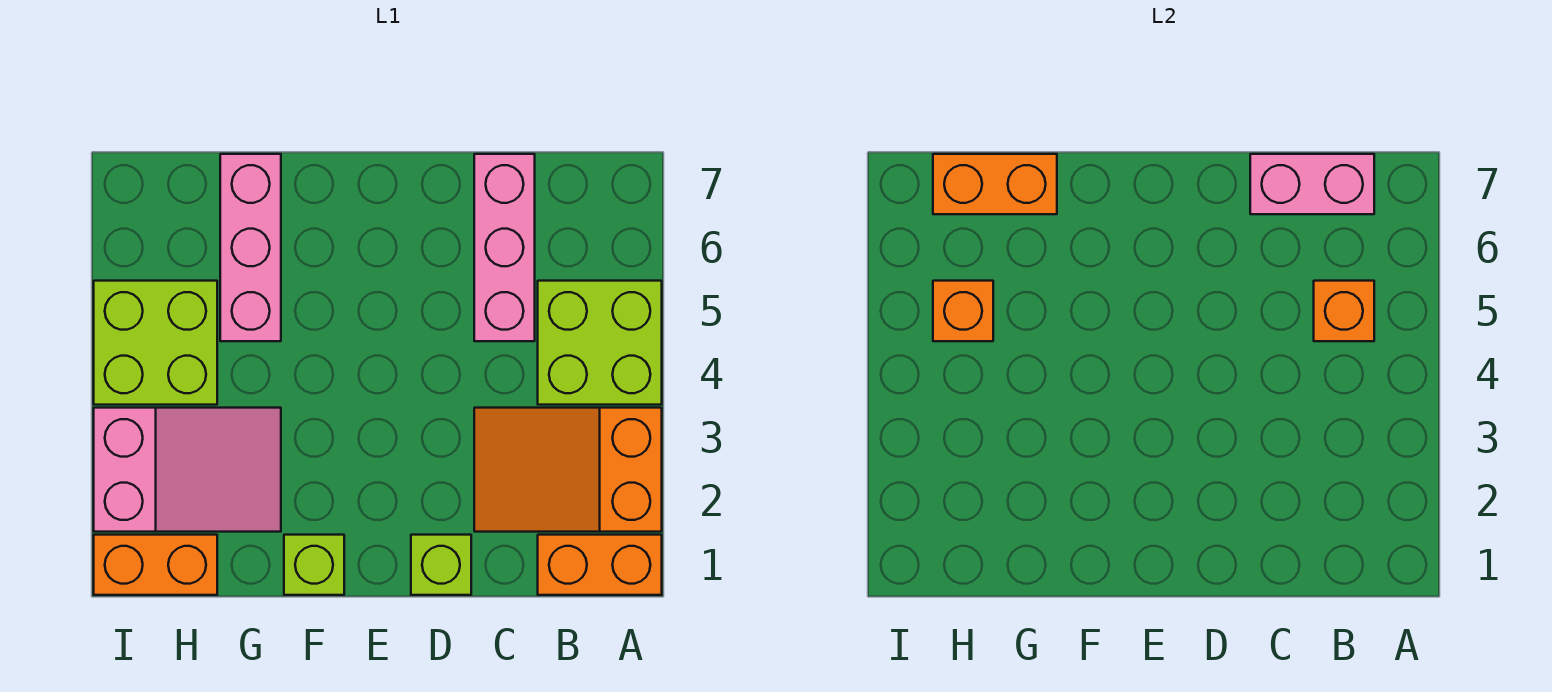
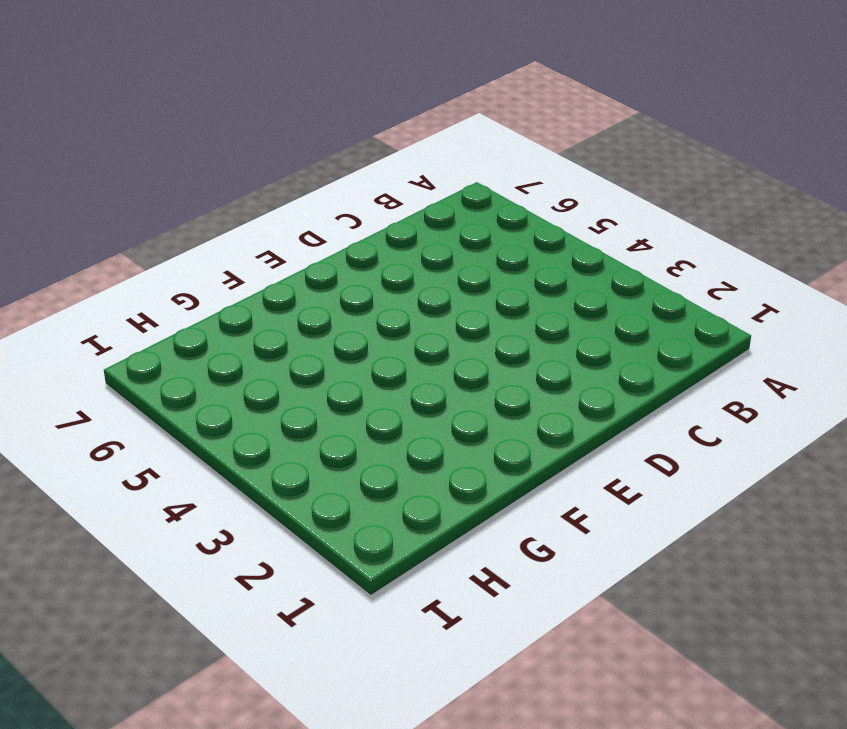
none -> orange 1x2 brick [538,535,662,595]
none -> orange 2x3 slope [474,408,662,532]
none -> lime 2x2 brick [538,281,662,405]

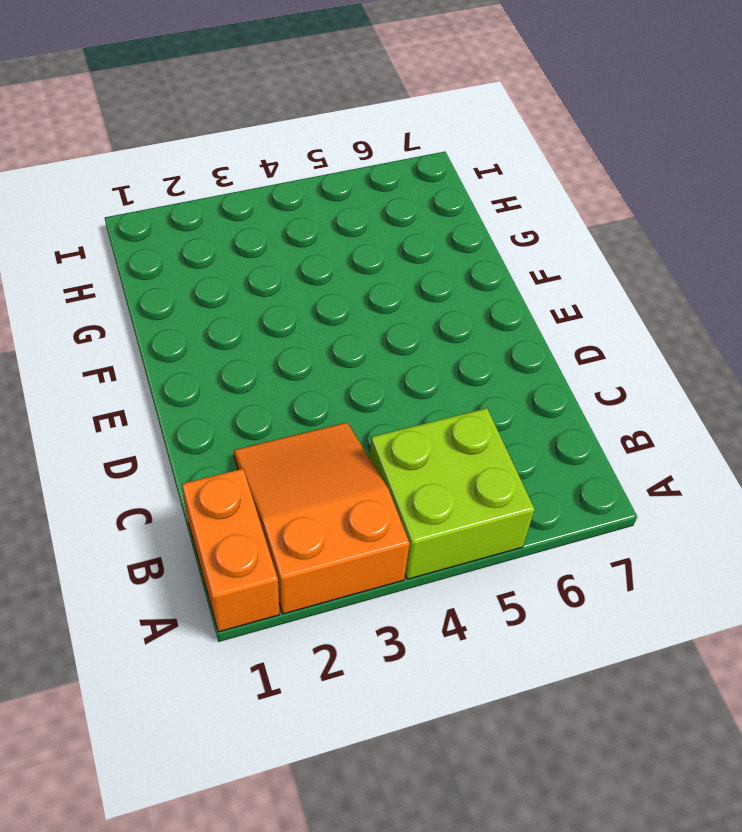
none -> pink 1x3 brick [474,154,535,341]
none -> lime 1x1 brick [411,535,471,595]
none -> lime 1x1 brick [284,535,344,595]

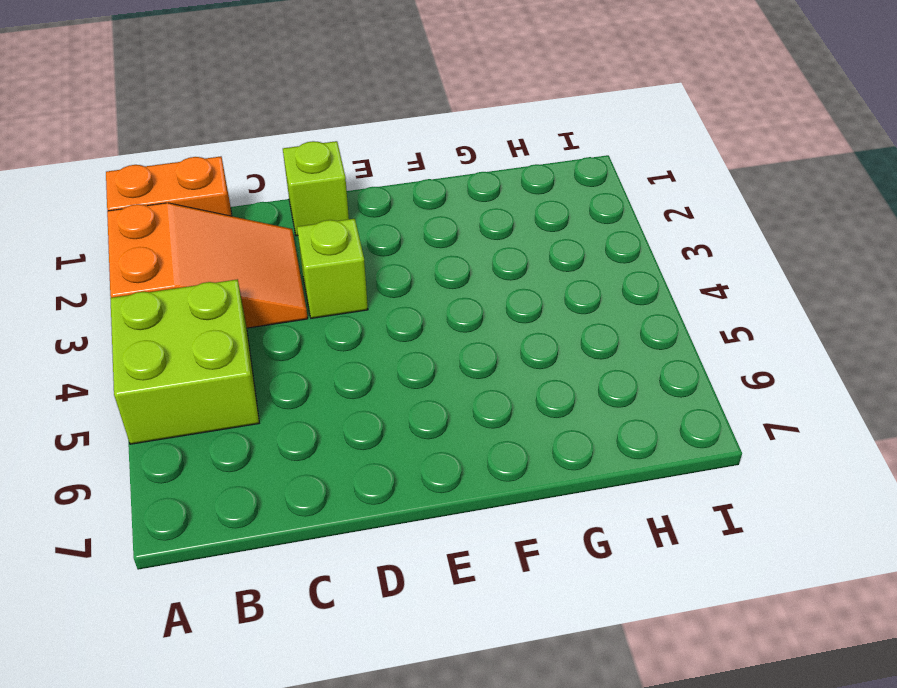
lime 1x1 brick [297,219,368,318] -> lime 1x1 brick moved to [284,535,344,595]
none -> pink 1x3 brick [474,154,535,341]
none -> pink 2x3 slope [94,408,281,532]
none -> pink 1x3 brick [220,154,281,341]

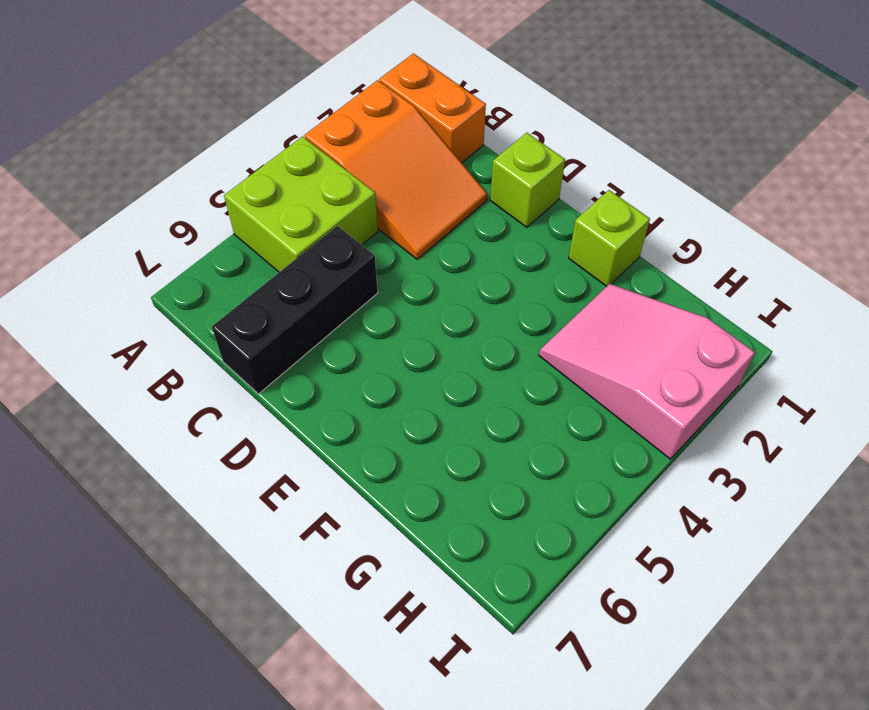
black 1x3 brick [212,226,378,394] -> pink 1x3 brick [474,154,535,341]
none -> pink 1x3 brick [220,154,281,341]
none -> orange 1x2 brick [94,535,217,595]
none -> lime 2x2 brick [94,281,217,405]

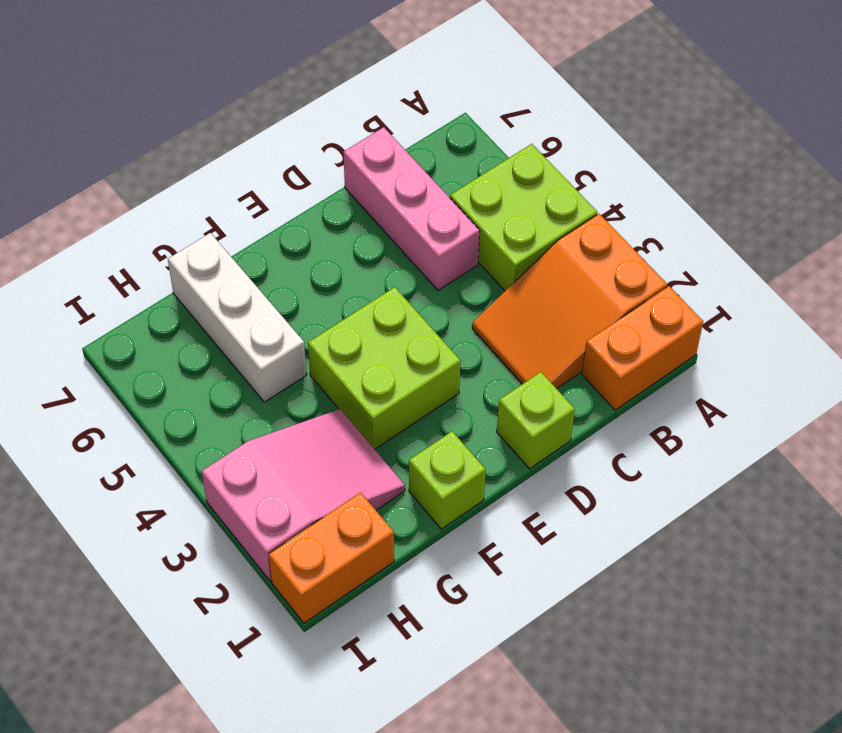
lime 2x2 brick [308,287,461,449] -> lime 2x2 brick moved to [94,281,217,405]
white 1x3 brick [168,233,307,402] -> pink 1x3 brick [220,154,281,341]
none -> orange 1x1 brick [1314,281,1374,341]
none -> pink 1x2 brick [1250,154,1374,214]
none -> orange 1x2 brick [933,154,1057,214]

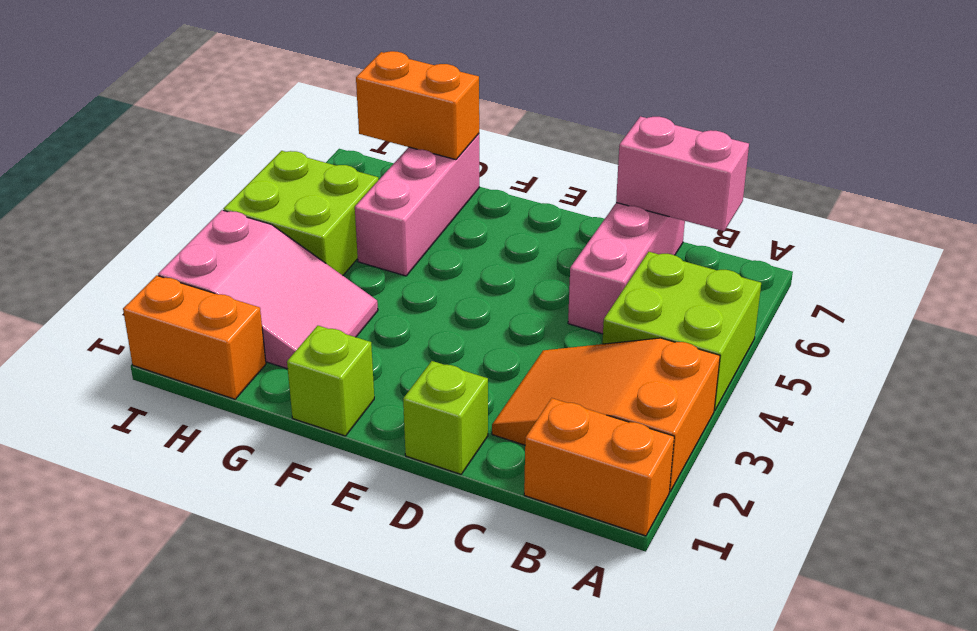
none -> orange 1x1 brick [1314,281,1374,341]
none -> orange 1x1 brick [933,281,993,341]

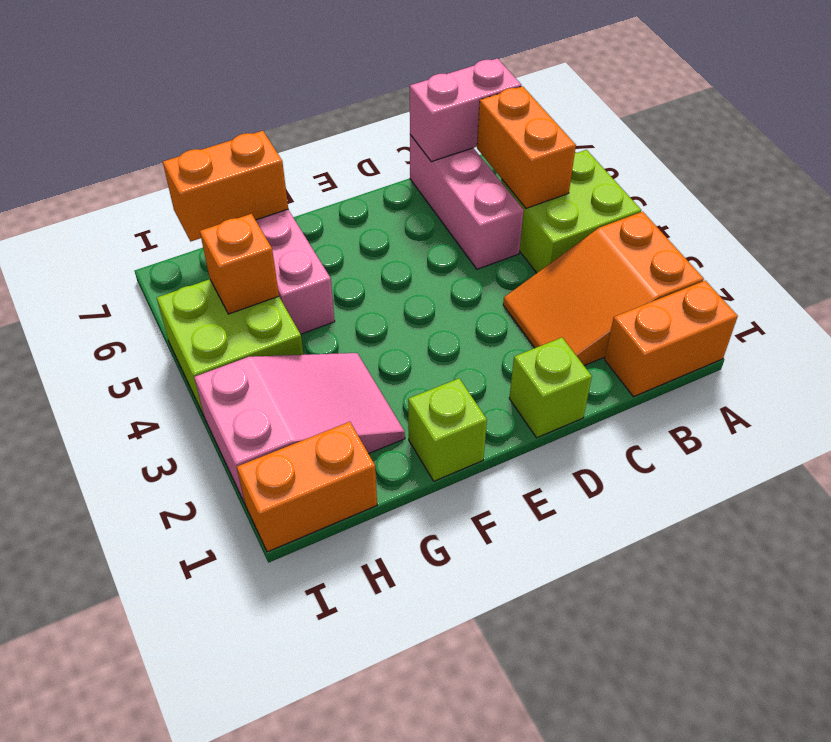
orange 1x2 brick [477,86,576,208] -> orange 1x1 brick [1314,281,1374,341]

